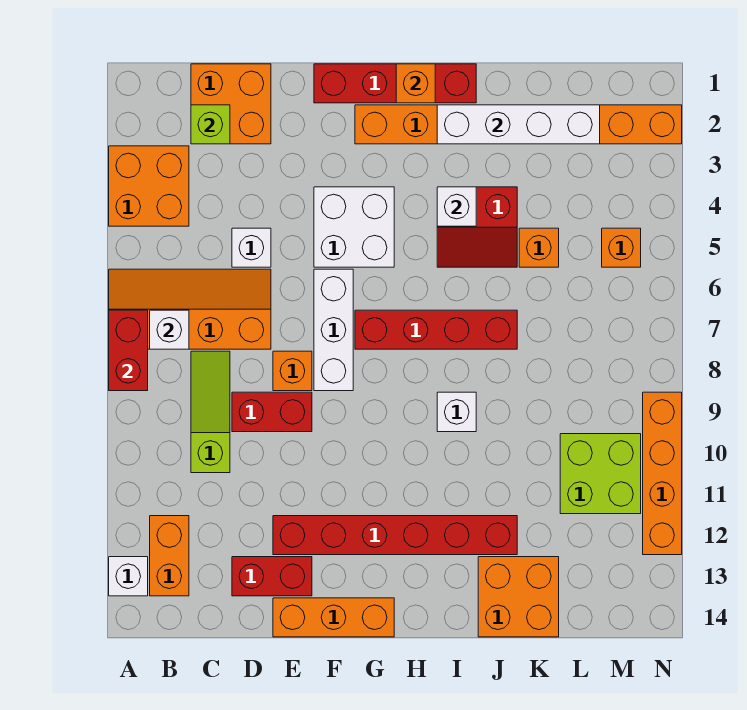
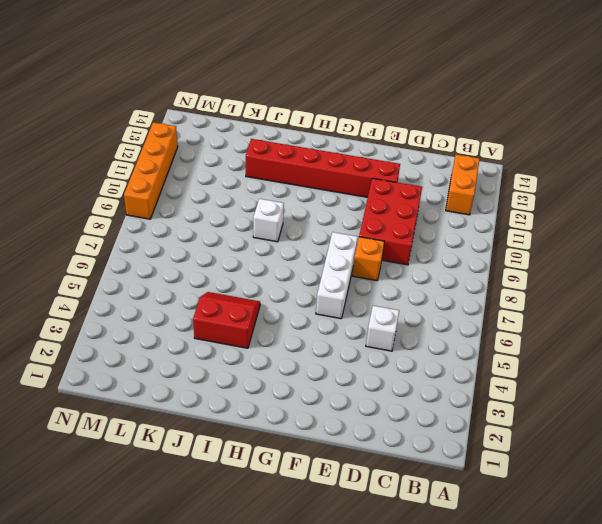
red 2x3 brick [359,178,422,265] -> red 1x2 brick [232,392,312,432]
none -> orange 2x2 brick [109,146,189,226]
none -> orange 2x4 slope [109,269,271,349]
none -> white 1x1 brick [109,557,148,596]
none -> orange 2x2 brick [191,64,271,144]

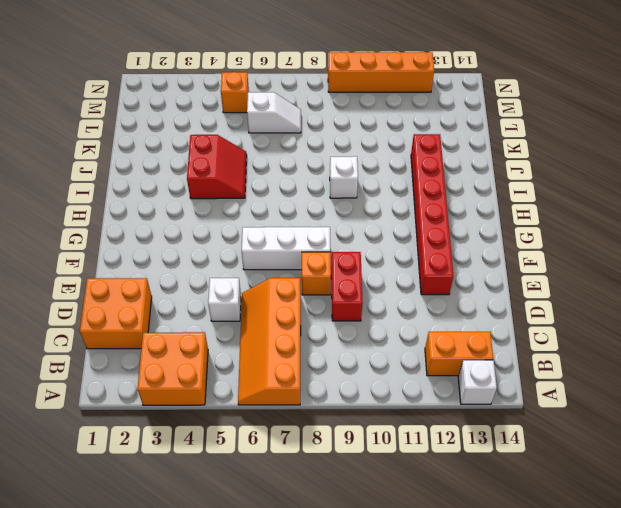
white 1x2 slope [247,92,301,133] -> none
none -> lime 1x3 slope [191,351,230,473]
none -> red 1x2 brick [232,557,312,596]
none -> orange 1x3 brick [273,598,394,637]
none -> red 1x4 brick [314,64,476,103]

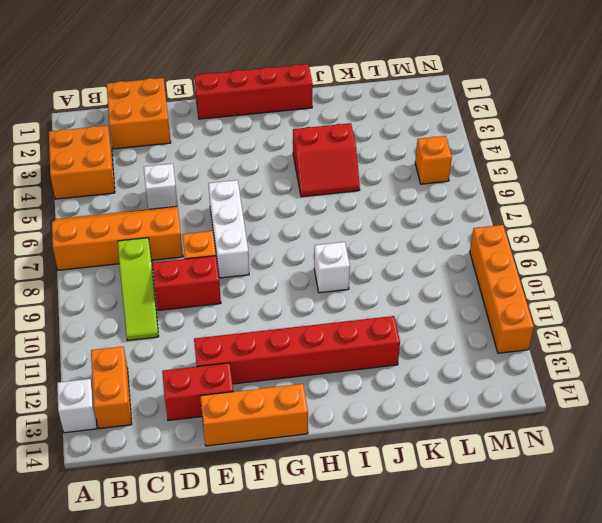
lime 1x3 slope [118,238,159,340] -> lime 1x3 slope turned to [191,351,230,473]
none -> white 2x2 brick [314,187,394,267]
none -> orange 1x8 brick [355,105,682,144]
none -> red 1x4 brick [355,310,517,349]
none -> orange 2x2 brick [478,557,559,637]

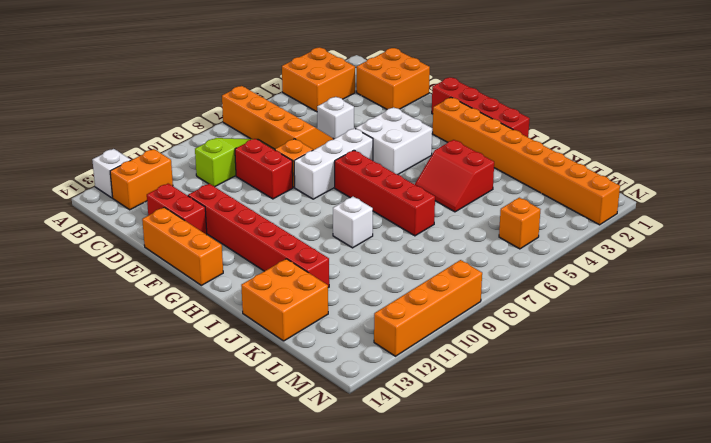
none -> orange 1x1 brick [519,228,559,267]
none -> lime 2x2 brick [560,434,641,514]
none -> red 1x2 brick [109,310,148,391]
none -> white 1x1 brick [150,310,189,349]

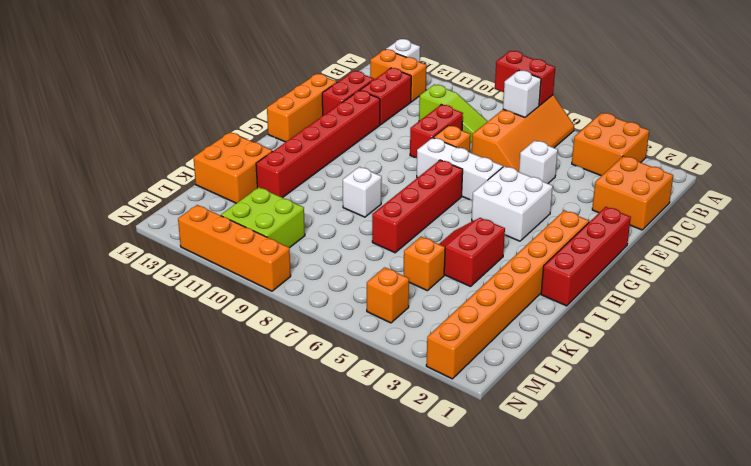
red 1x2 brick [360,68,411,125] -> none
none -> lime 1x1 brick [191,105,230,144]
none -> orange 1x1 brick [396,64,435,103]
none -> white 1x4 brick [437,105,600,144]
none -> white 1x1 brick [437,187,476,226]

